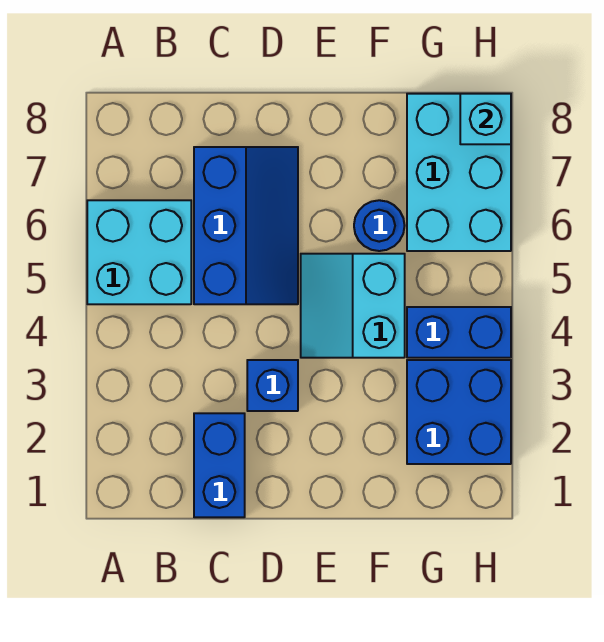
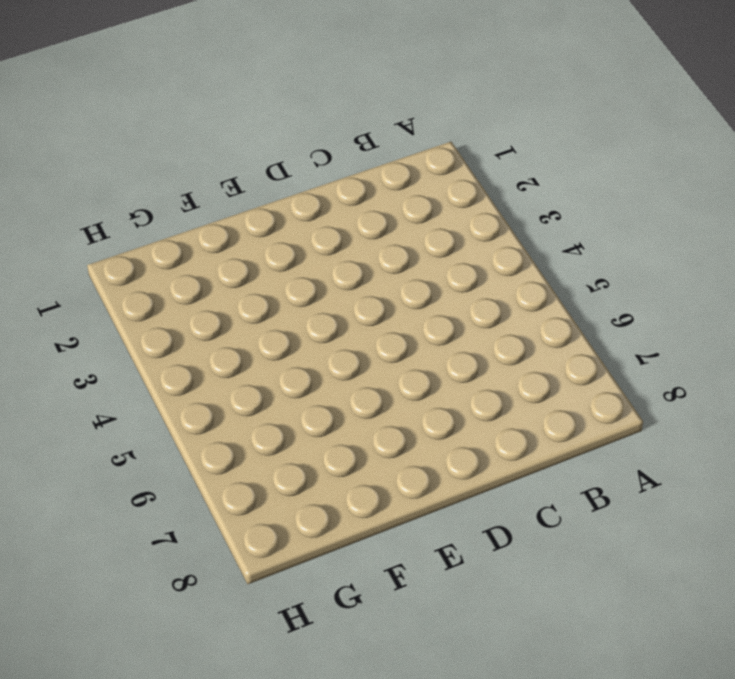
none -> cyan 2x2 brick [87,200,191,304]
none -> blue 1x2 brick [194,413,245,517]

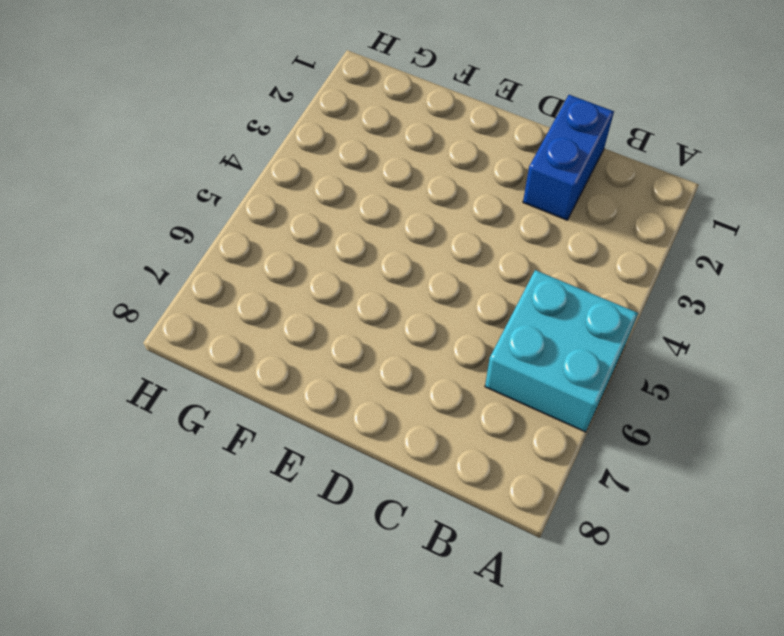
none -> blue 2x3 slope [194,147,298,304]
none -> blue 1x1 brick [247,360,298,411]

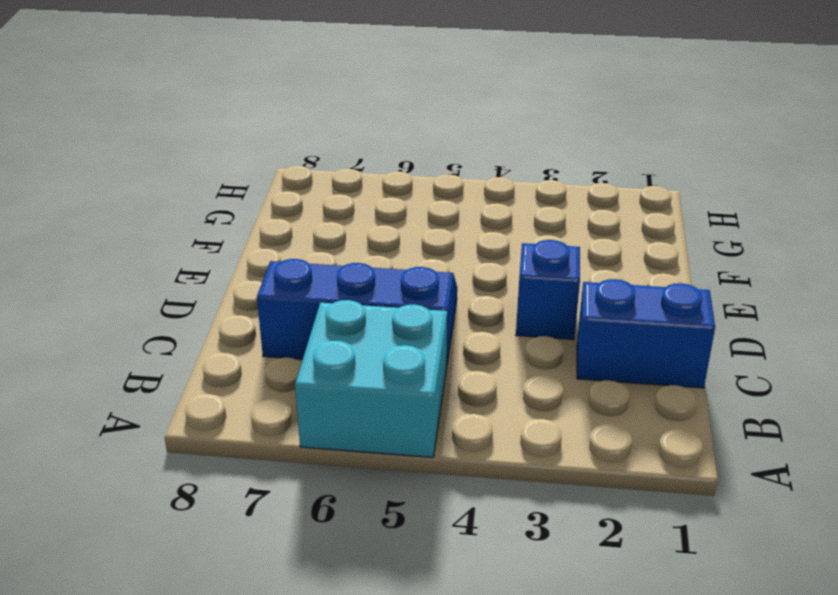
none -> cyan 2x2 slope [301,254,405,358]
none -> blue 1x1 round brick [354,200,405,251]

